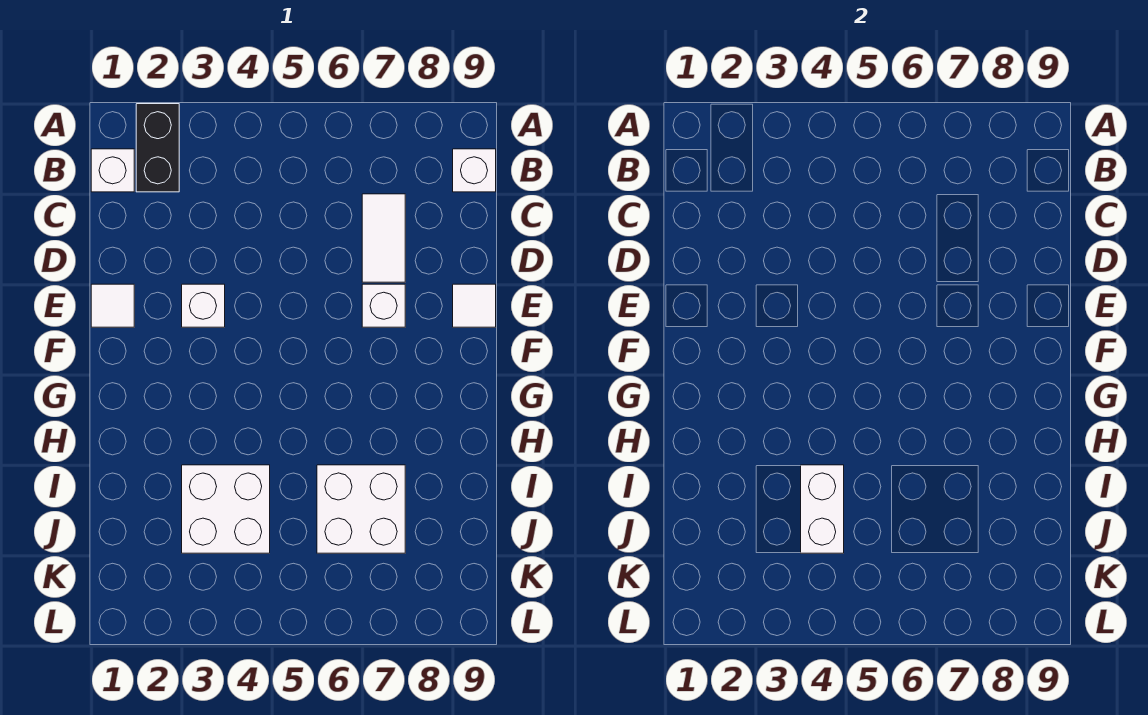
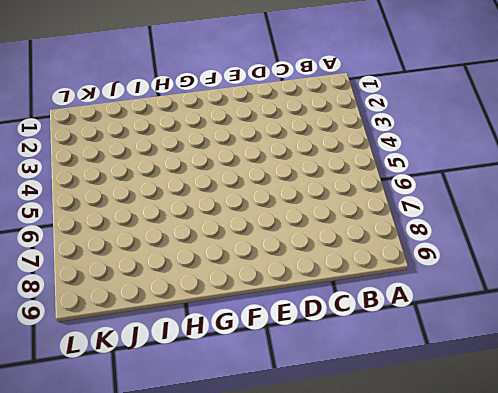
none -> black 1x2 brick [136,104,179,192]
none -> white 1x1 brick [91,149,134,192]

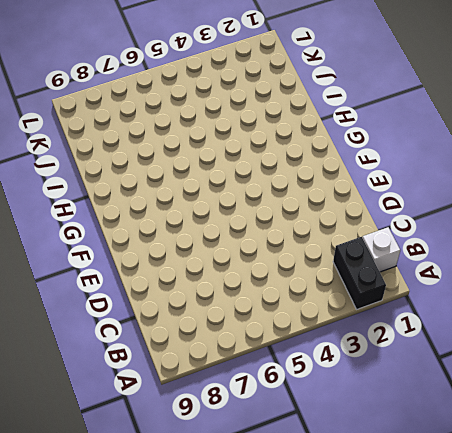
none -> white 1x1 brick [453,149,496,192]
none -> white 1x2 tile [362,194,405,282]

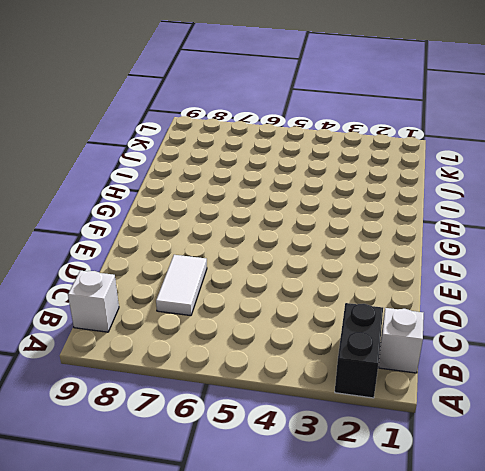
none -> white 1x1 tile [91,284,134,327]
none -> white 1x1 brick [182,284,225,327]

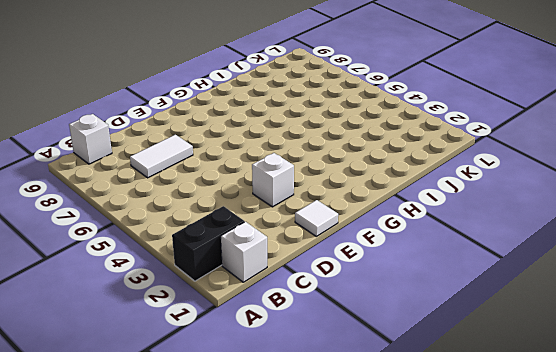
none -> white 1x1 brick [362,284,405,327]
none -> white 1x1 tile [453,284,496,327]

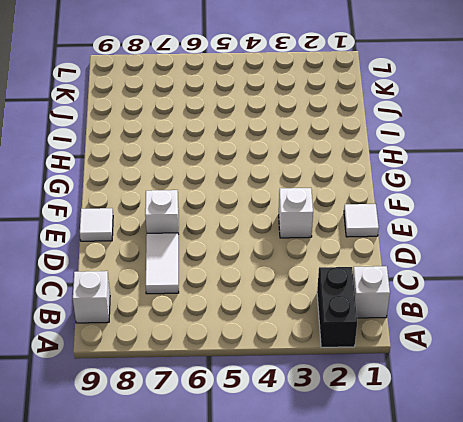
none -> white 2x2 brick [182,465,270,553]
none -> white 2x2 brick [317,465,405,553]

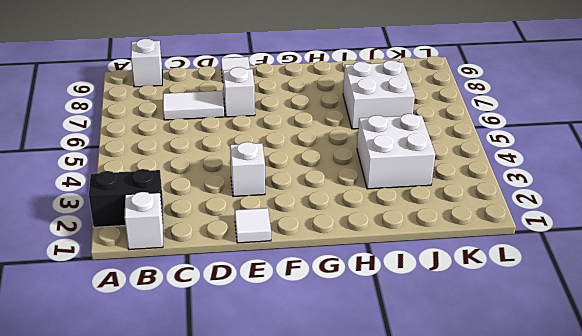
none -> white 1x2 brick [801,465,844,553]

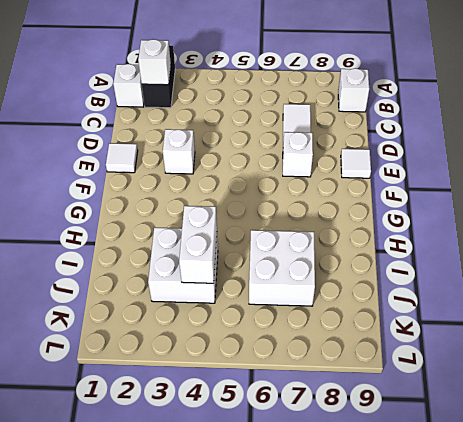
white 1x1 brick [138,39,171,85] -> none

